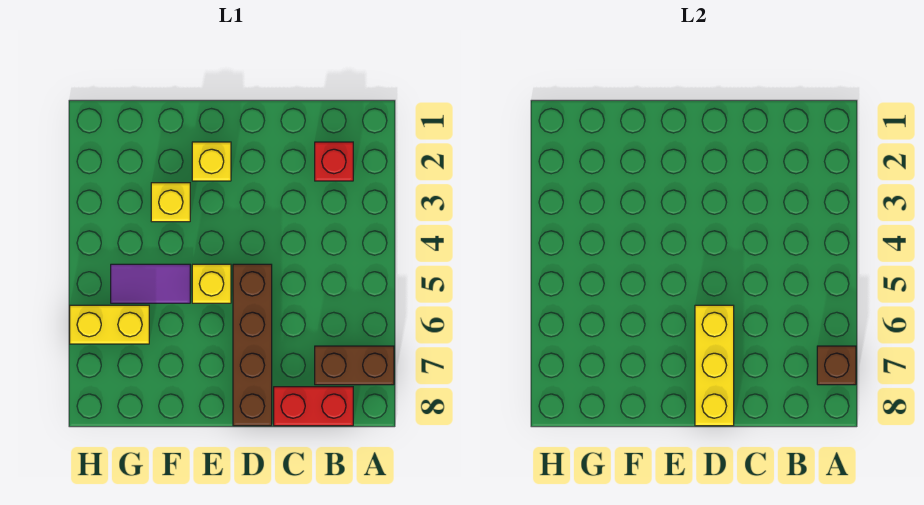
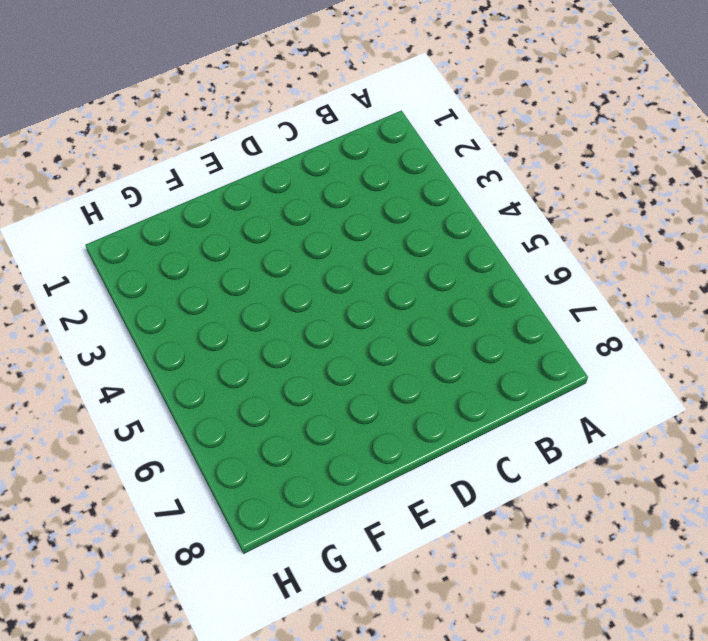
none -> brown 1x2 brick [315,346,394,385]
none -> red 1x1 brick [315,142,353,181]

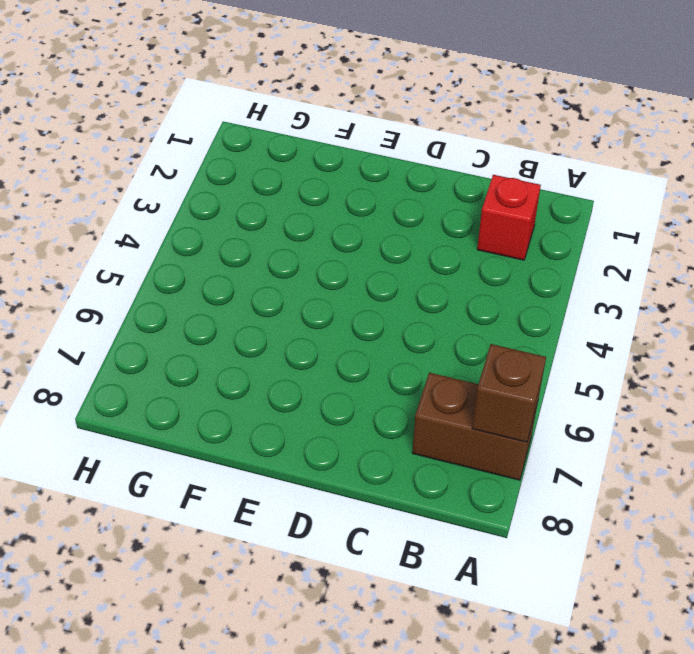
none -> red 1x2 brick [274,387,353,426]
none -> brown 1x4 brick [233,264,272,426]

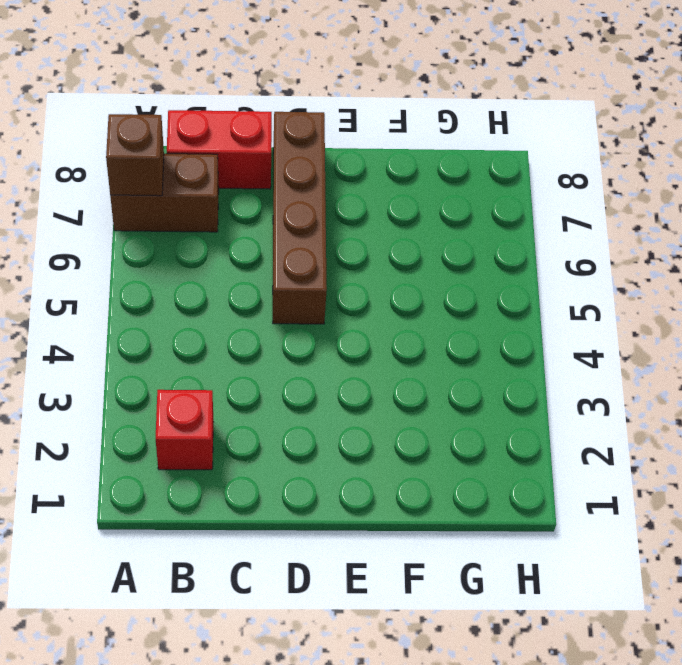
none -> yellow 1x1 brick [192,142,231,181]
none -> yellow 1x1 brick [192,264,231,303]

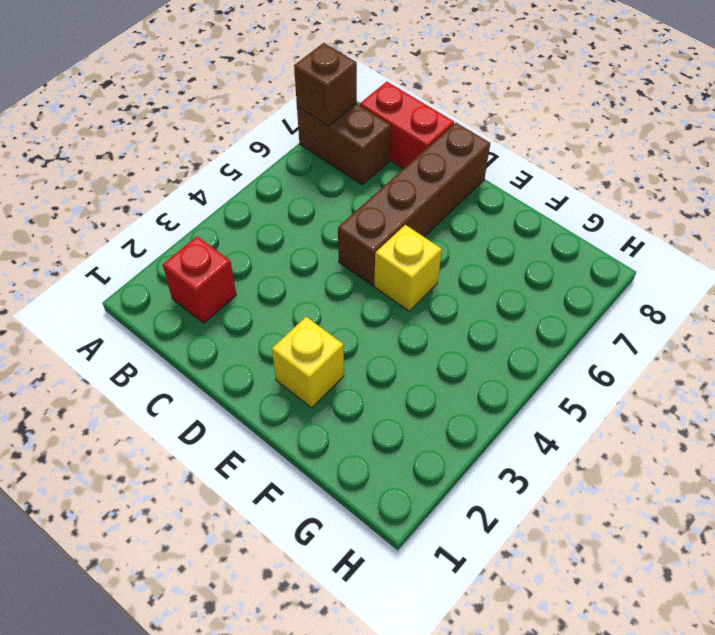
none -> yellow 1x1 brick [151,183,190,222]
none -> purple 1x2 tile [111,264,190,303]

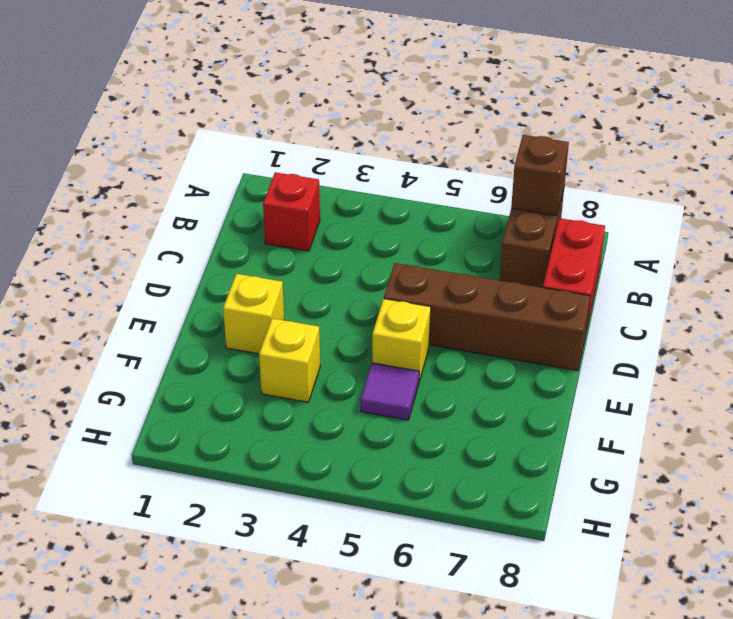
purple 1x1 tile [361,363,419,420] -> purple 1x2 tile [111,264,190,303]
none -> yellow 1x2 brick [70,305,149,344]
none -> yellow 1x3 brick [695,305,734,426]

